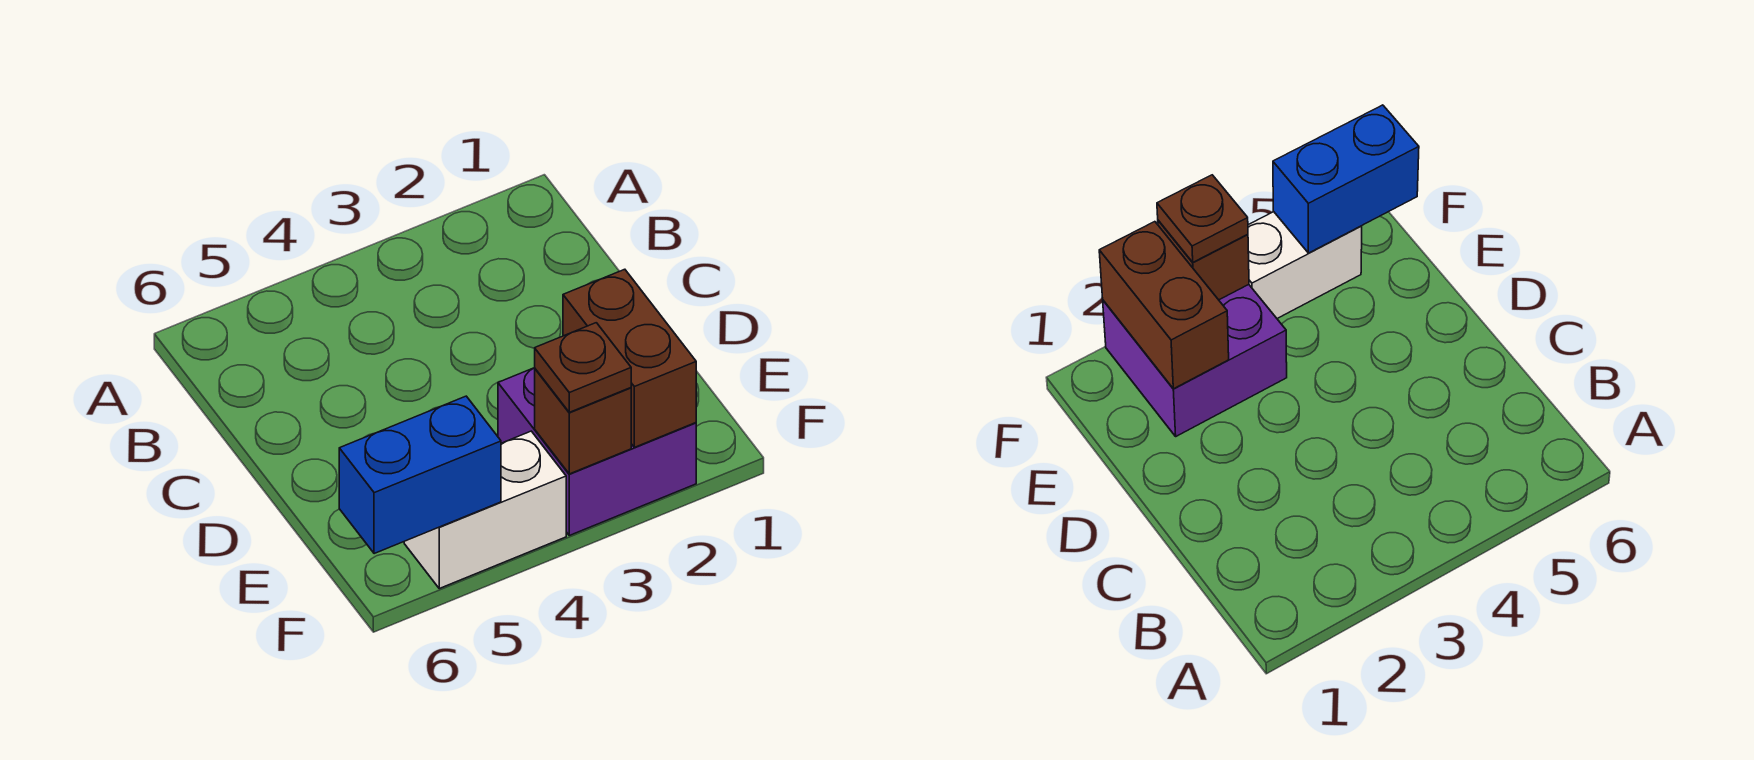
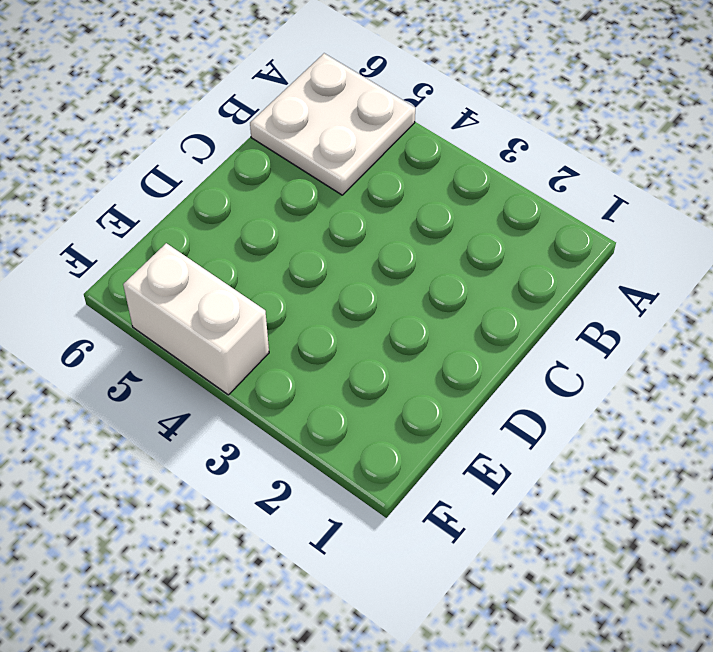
white 2x2 plate [250,53,415,195] -> none
none -> purple 2x2 brick [498,368,696,535]
none -> brown 1x2 brick [563,269,696,447]

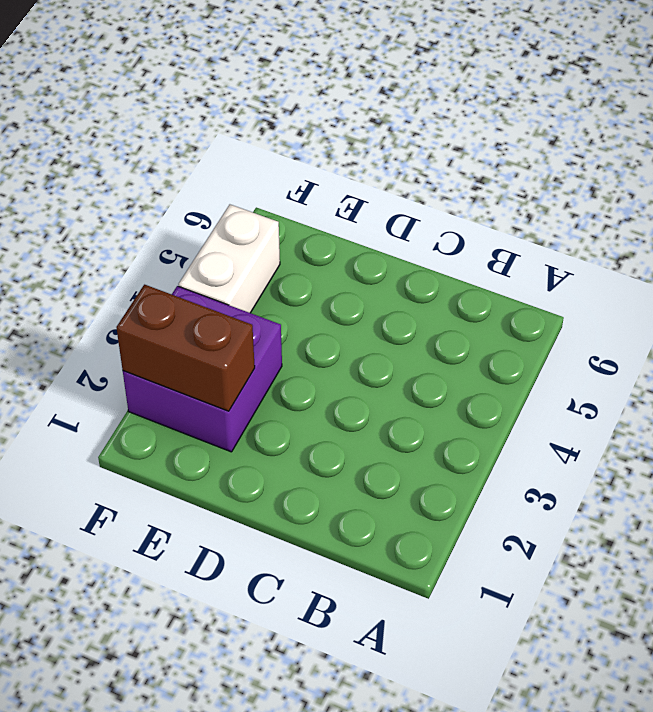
none -> brown 1x1 brick [535,369,631,474]
none -> blue 1x2 brick [339,396,501,554]

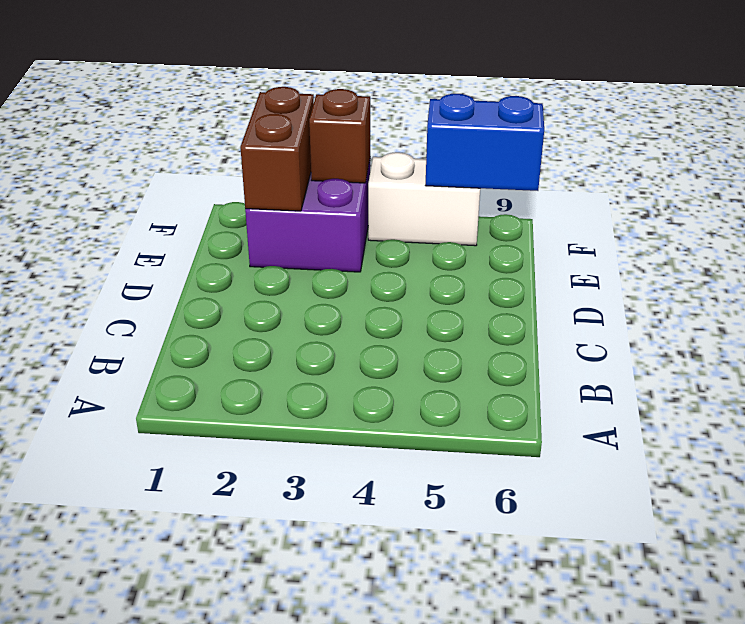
none -> brown 1x1 plate [535,323,631,412]

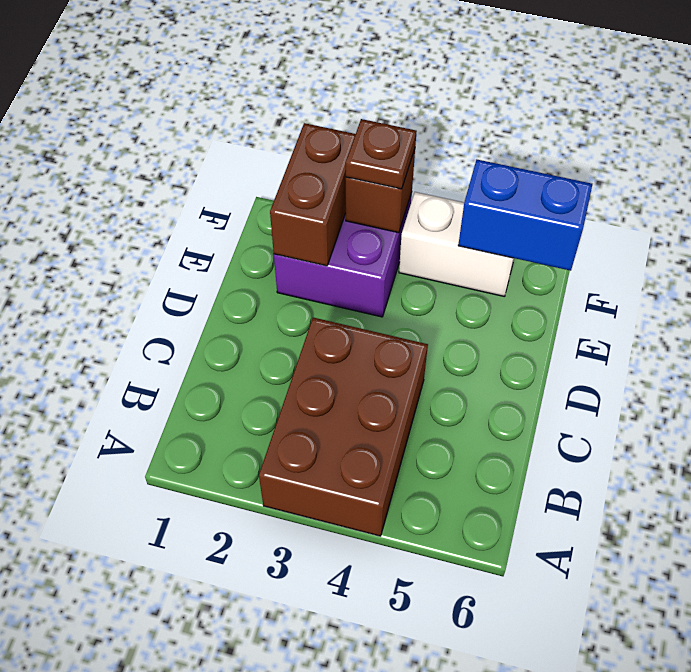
brown 2x3 brick [259,318,428,536] -> none

